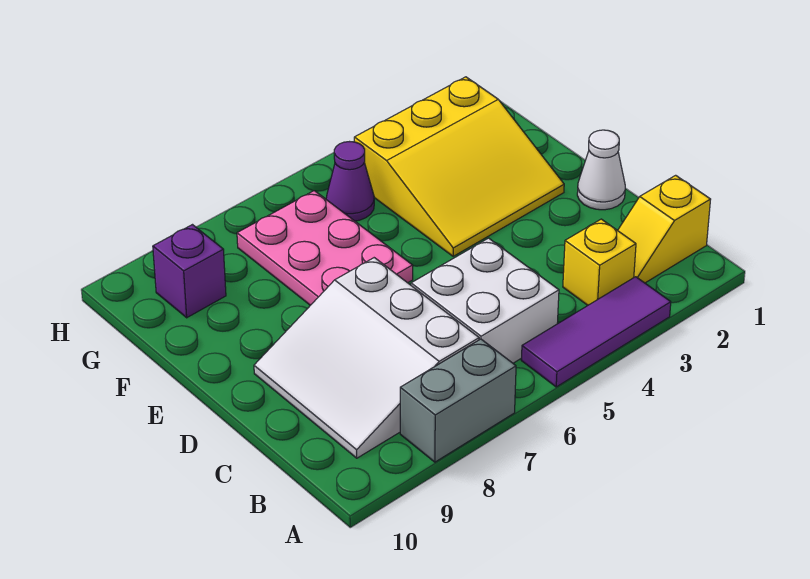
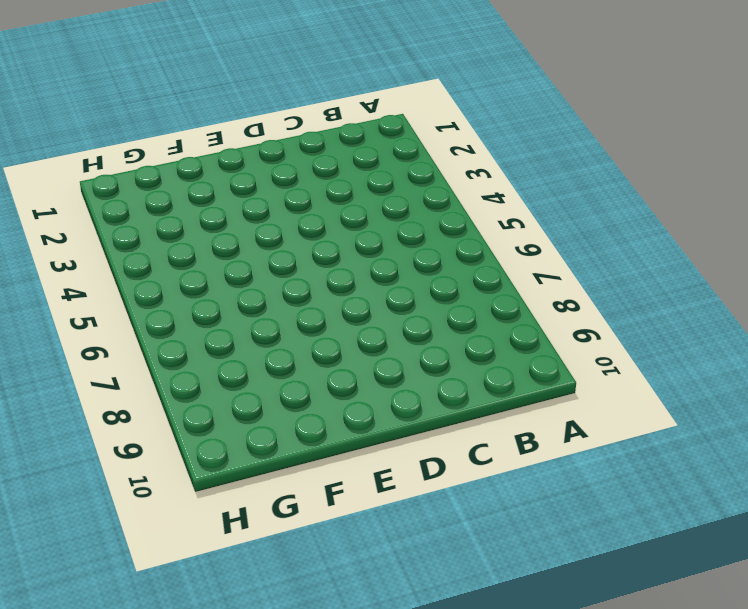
none -> purple 1x3 tile [521,277,671,387]
none -> grey 1x2 brick [400,339,516,462]

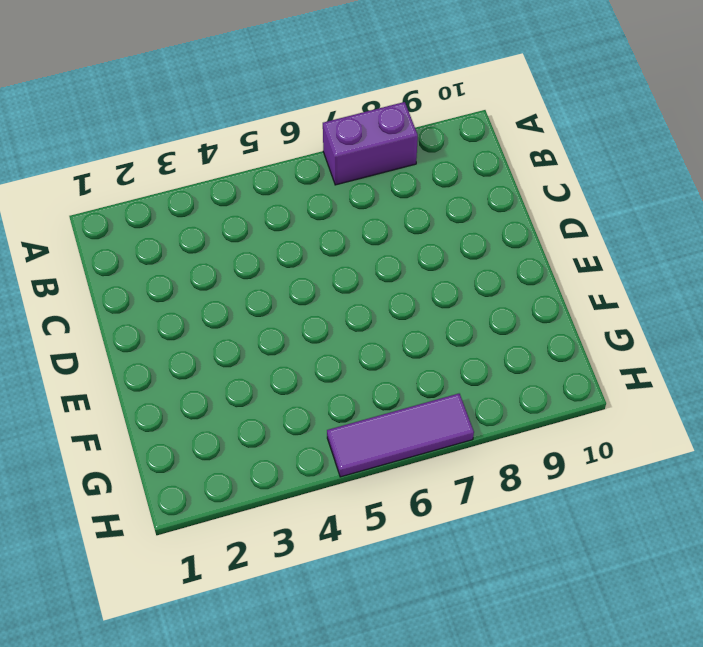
purple 1x2 brick [323,102,418,185] -> grey 1x2 brick [400,339,516,462]
purple 1x3 tile [327,394,474,477] -> purple 1x3 tile moved to [521,277,671,387]
none -> yellow 1x2 slope [618,175,711,283]
none -> yellow 1x1 brick [563,219,636,305]

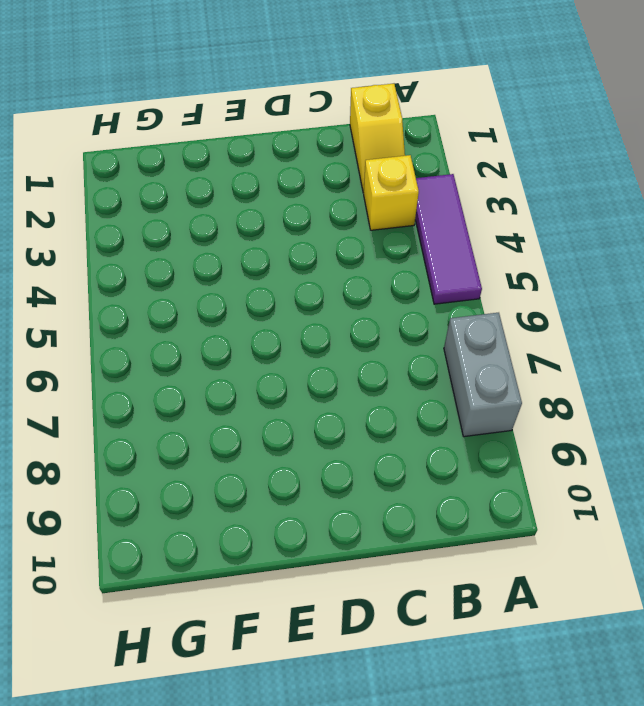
none -> white 2x2 brick [411,238,559,363]
none -> white 3x3 slope [254,258,479,458]

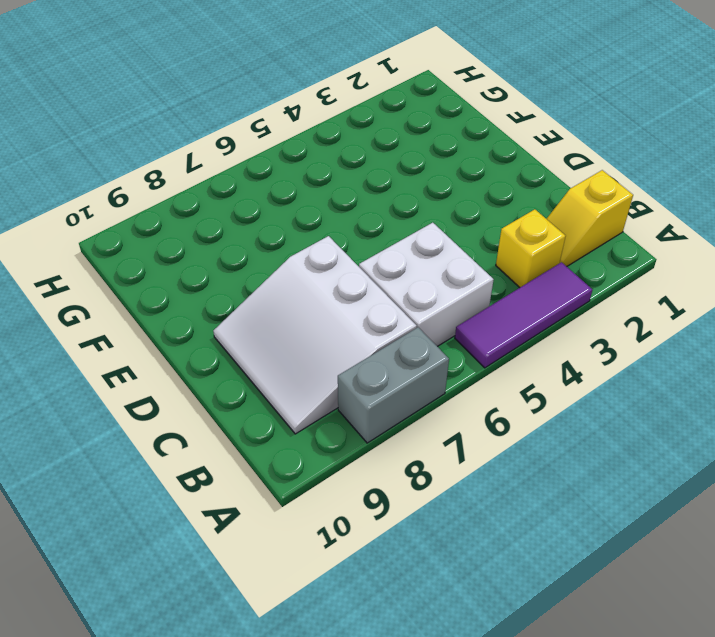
none -> white 1x1 cone [577,130,625,210]
none -> yellow 3x3 slope [354,77,564,256]

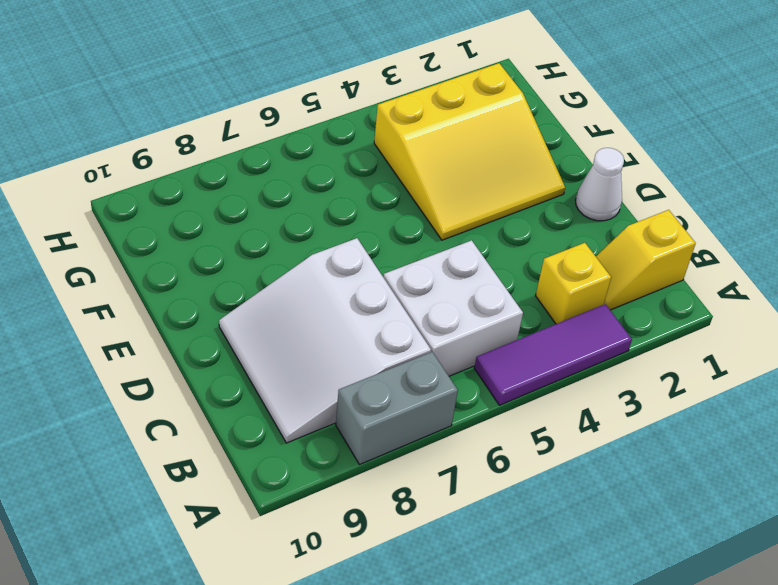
none -> pink 2x3 plate [237,191,413,305]
none -> purple 1x1 cone [326,142,374,221]

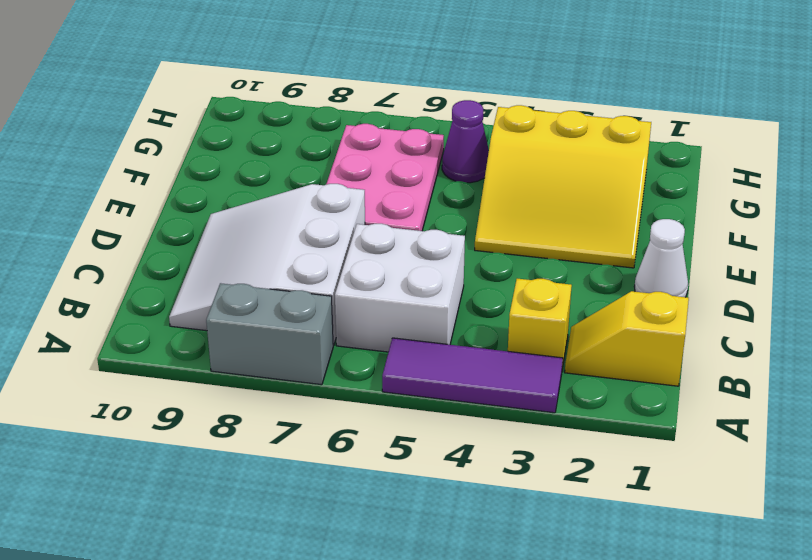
none -> purple 1x1 brick [153,225,226,318]

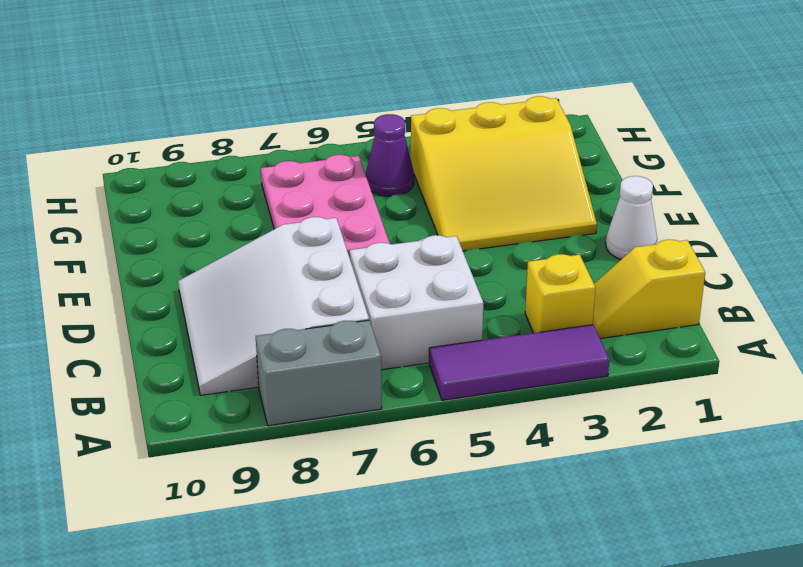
none -> purple 1x1 brick [153,225,226,318]

